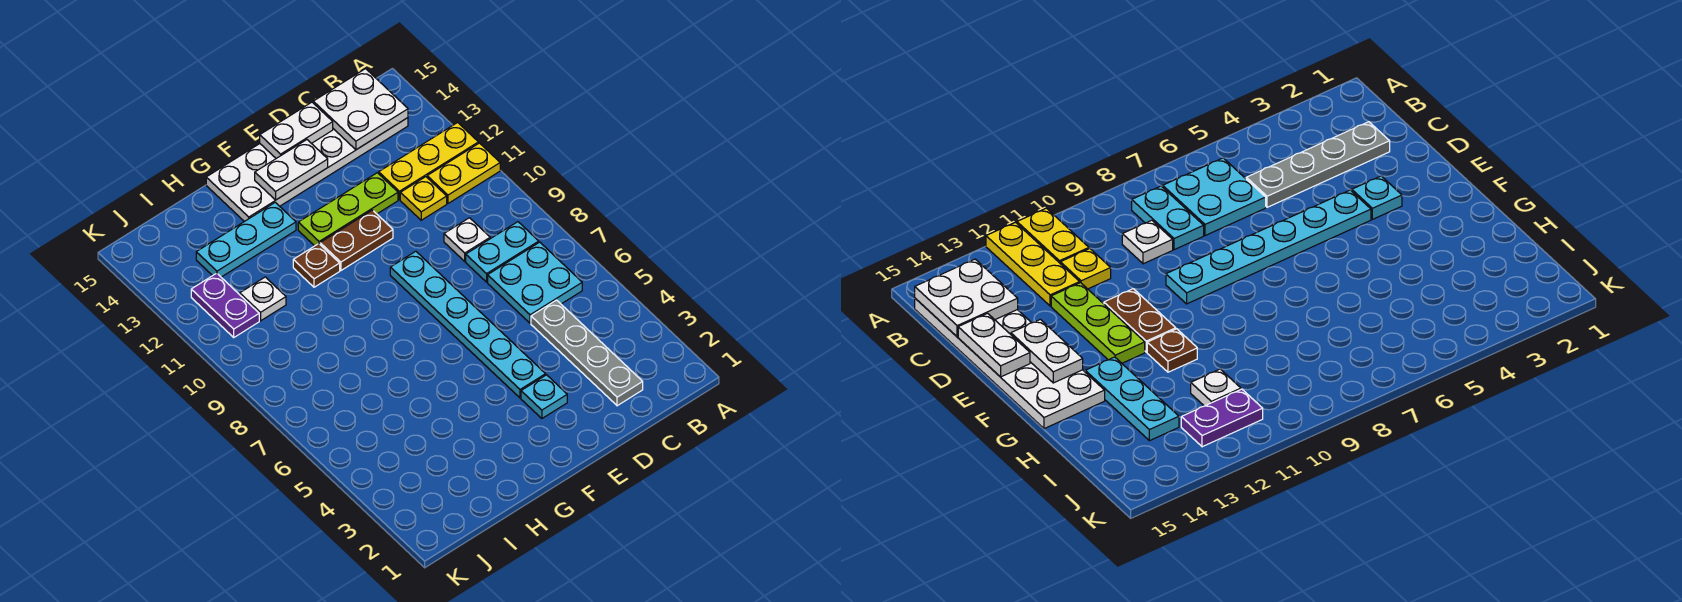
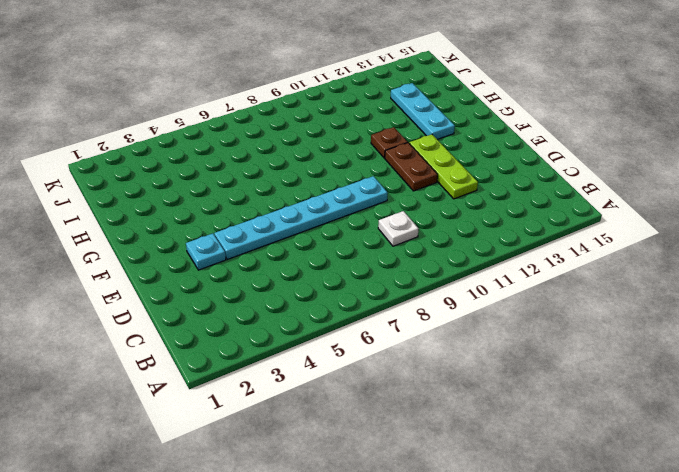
none -> yellow 1x2 plate [427,143,500,203]
none -> yellow 1x3 plate [379,122,478,200]
none -> cyan 2x2 plate [488,242,582,323]

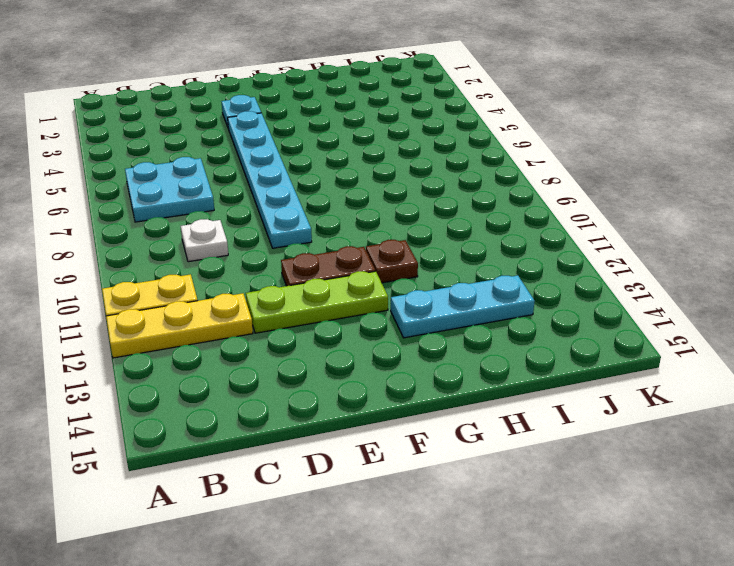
none -> cyan 1x2 plate [466,222,539,282]
none -> white 2x6 plate [206,118,408,222]
none -> grey 1x4 plate [531,300,643,406]

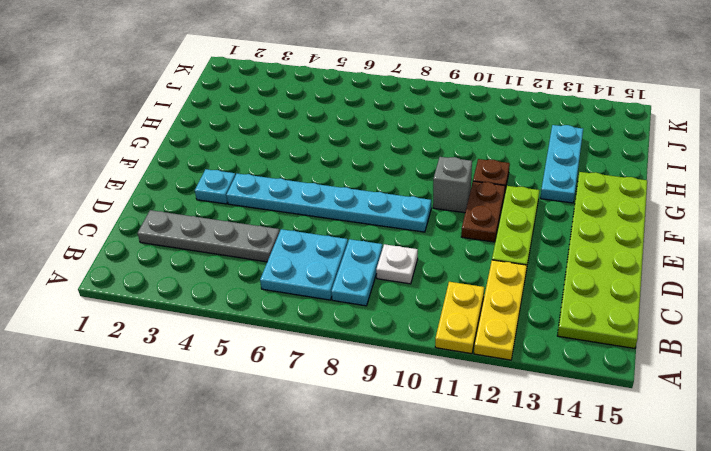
lime 2x6 plate [557,172,647,349] -> white 2x6 plate [206,118,408,222]
grey 1x1 brick [433,157,472,213] -> none
none -> yellow 1x1 plate [400,177,447,220]
none -> white 1x1 plate [240,277,286,321]
none -> purple 1x2 plate [191,273,259,337]

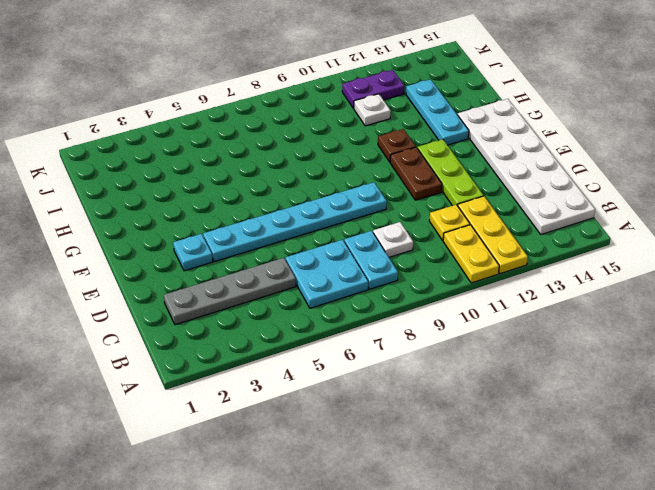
none -> white 2x2 plate [313,69,408,150]
none -> white 1x2 plate [260,102,333,158]
none -> white 1x2 plate [255,140,328,200]

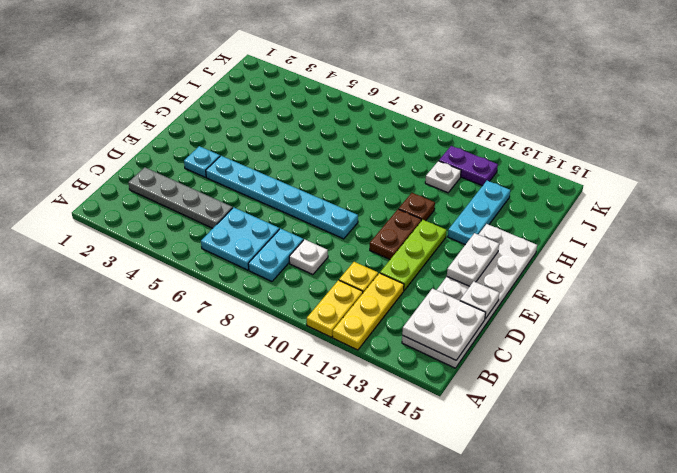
white 1x1 plate [460,281,499,319] -> white 1x2 plate [260,102,333,158]

